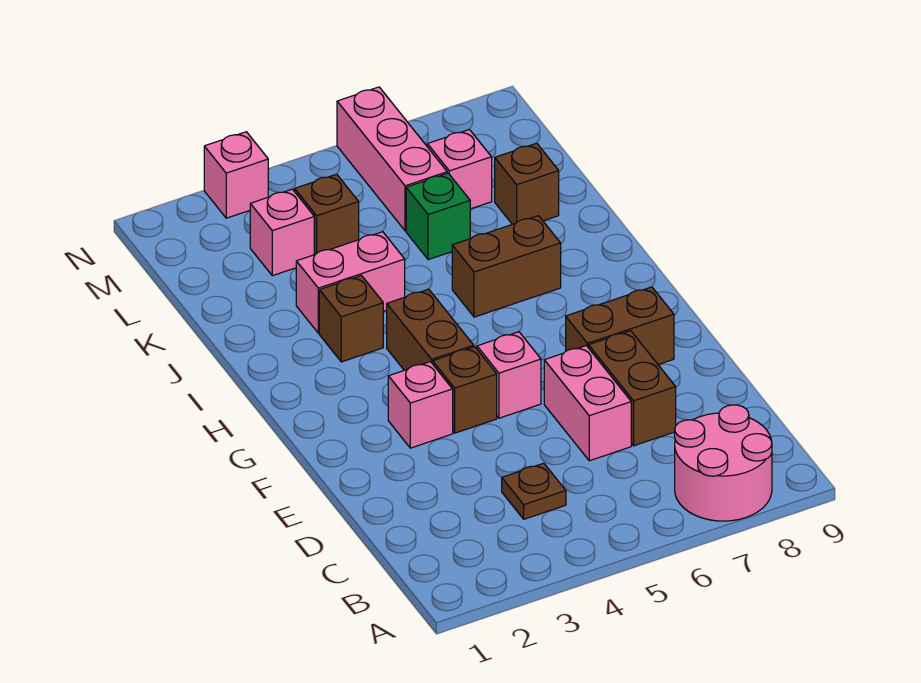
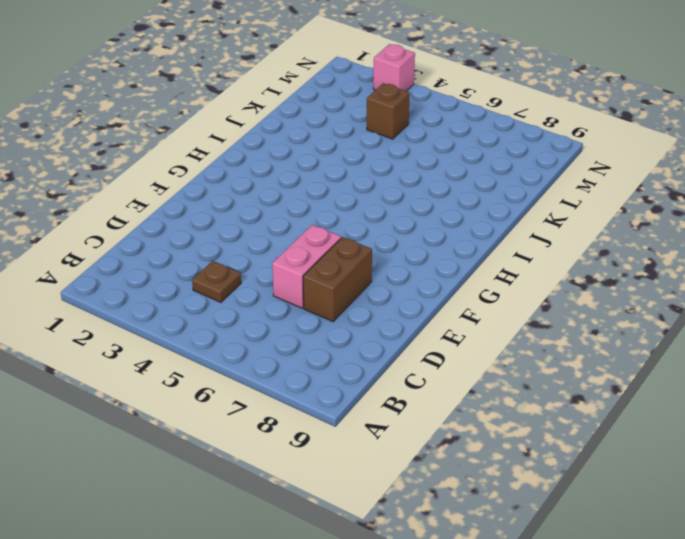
none -> pink 2x2 round brick [675,405,772,521]
none -> pink 1x1 brick [388,362,453,448]
none -> brown 1x1 brick [433,347,497,433]

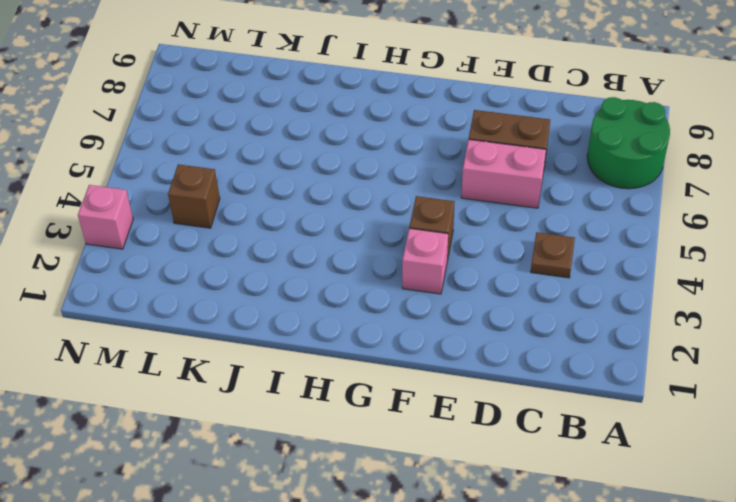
green 2x2 round brick [587,97,670,189] -> pink 2x2 round brick [675,405,772,521]
none -> pink 1x1 brick [477,332,541,418]
none -> brown 1x2 brick [566,287,674,365]
none -> brown 1x2 brick [387,289,474,370]

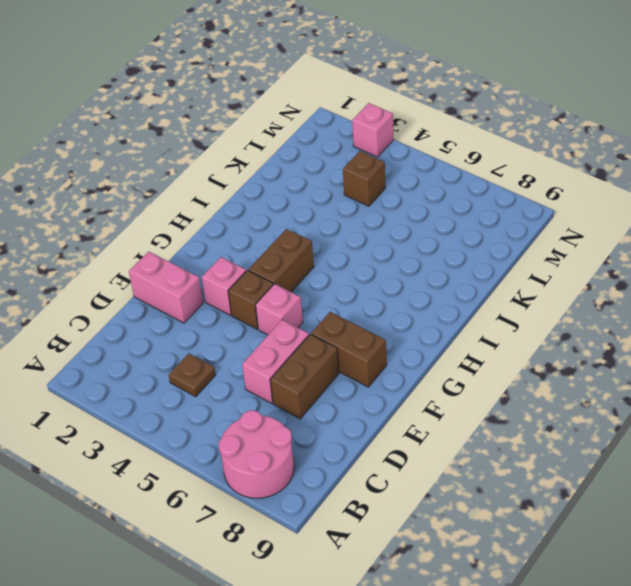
pink 1x2 brick [129,251,203,323] -> pink 1x2 brick moved to [296,232,405,333]
none -> brown 1x1 brick [319,275,383,362]
none -> brown 1x2 brick [452,216,561,317]
none -> green 1x1 brick [406,173,470,260]

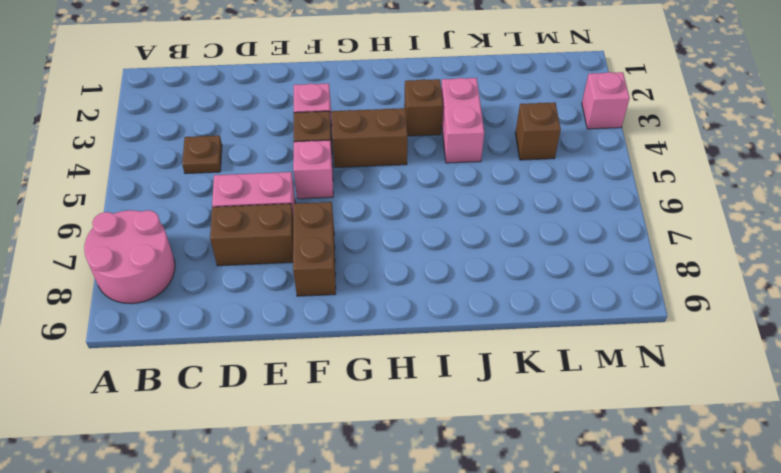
none -> brown 1x2 brick [452,216,561,317]
none -> green 1x1 brick [406,173,470,260]
none -> brown 1x1 brick [495,143,559,224]

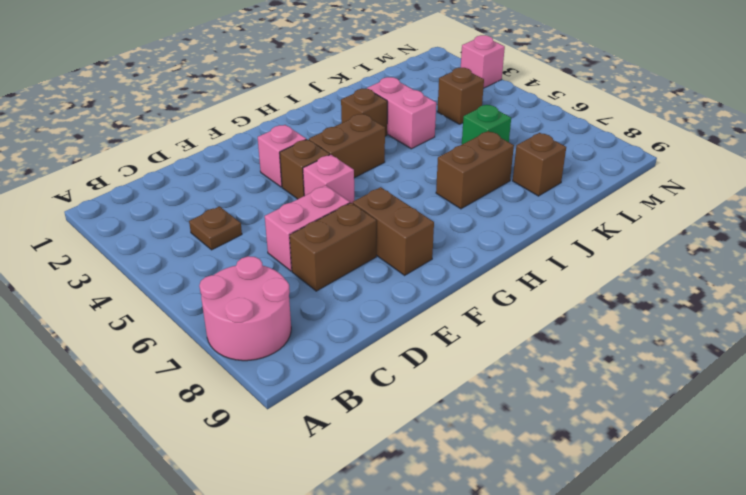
brown 1x2 brick [436,131,514,209] -> brown 1x2 brick turned to [452,216,561,317]
none -> pink 1x1 brick [250,189,314,276]
none -> pink 1x3 brick [337,87,447,231]
none -> pink 1x1 brick [427,130,492,209]

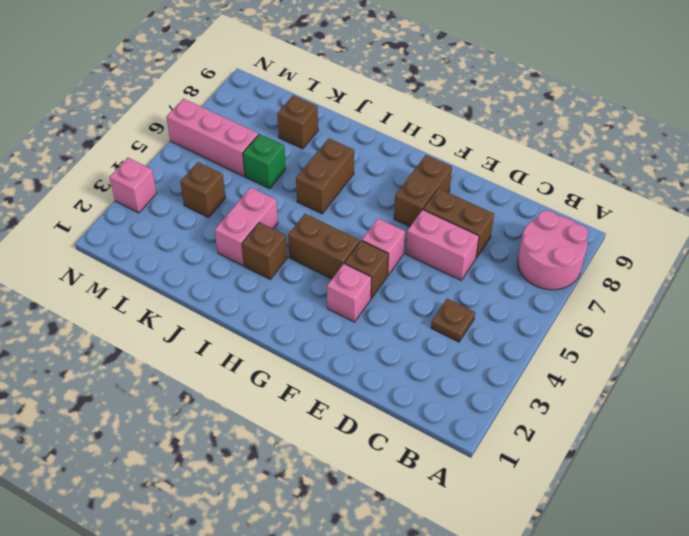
none -> pink 1x1 brick [250,189,314,276]
none -> pink 1x1 brick [427,130,492,209]

